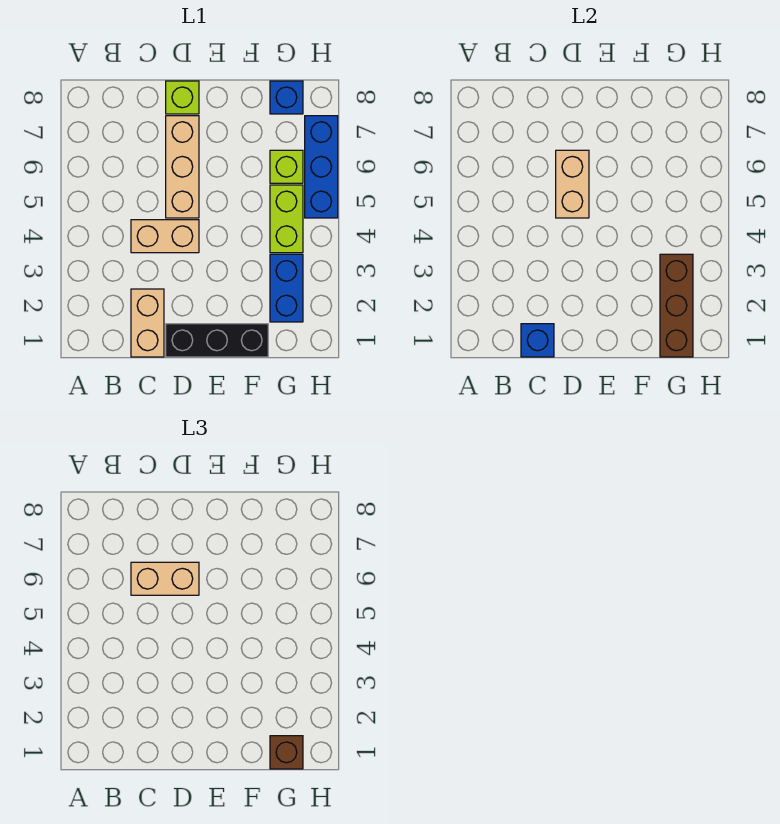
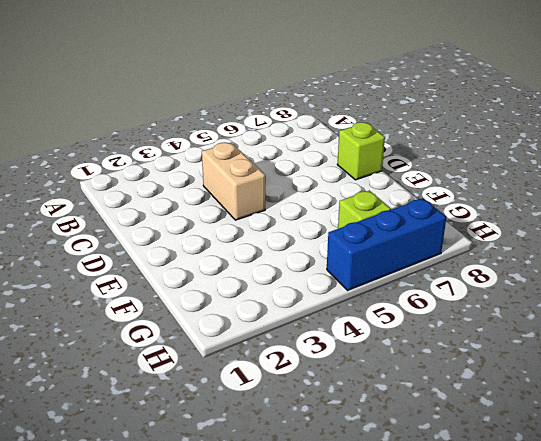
none -> tan 1x2 brick [131,289,164,357]
none -> black 1x3 brick [166,324,268,357]
none -> tan 1x3 brick [166,116,199,218]

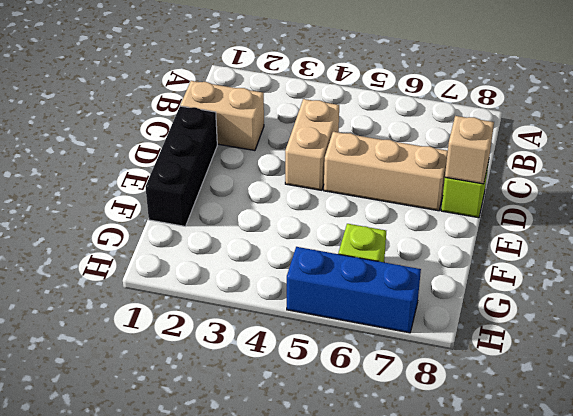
tan 1x1 brick [445,116,494,184] -> none
none -> blue 1x2 brick [270,254,303,322]
none -> lime 1x2 brick [270,185,303,253]
none -> blue 1x1 brick [270,81,303,114]

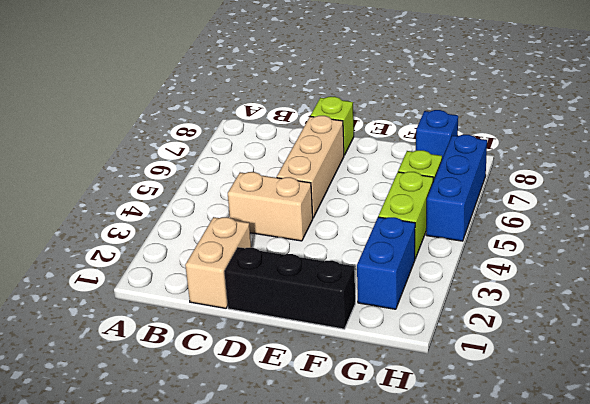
none -> blue 1x1 brick [521,324,554,357]
none -> tan 1x2 brick [556,150,589,218]
none -> brown 1x3 brick [660,254,693,357]

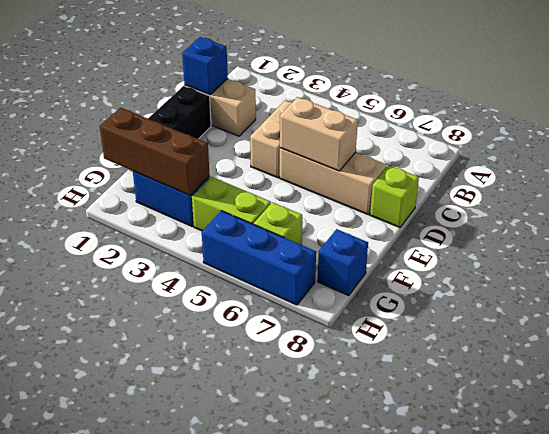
none -> tan 1x2 brick [131,562,199,595]
none -> brown 1x1 brick [270,736,303,769]

